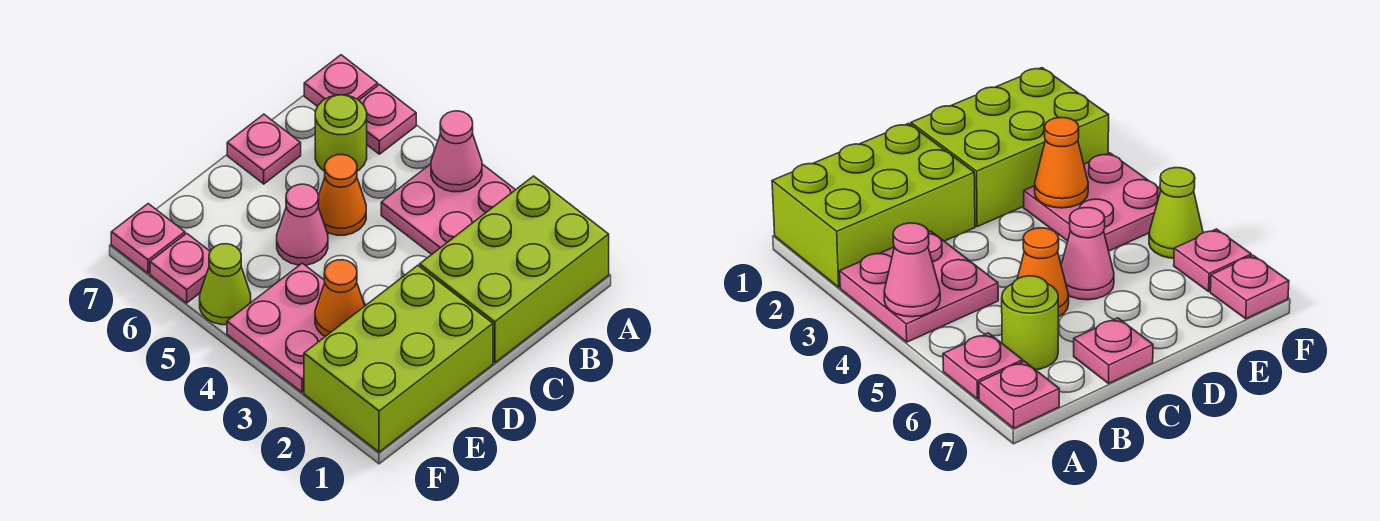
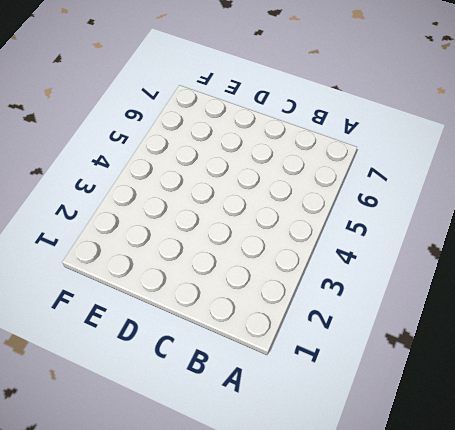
none -> lime 2x3 brick [420,176,609,363]
none -> pink 2x2 plate [381,164,515,254]
none -> pink 1x1 plate [359,85,416,154]

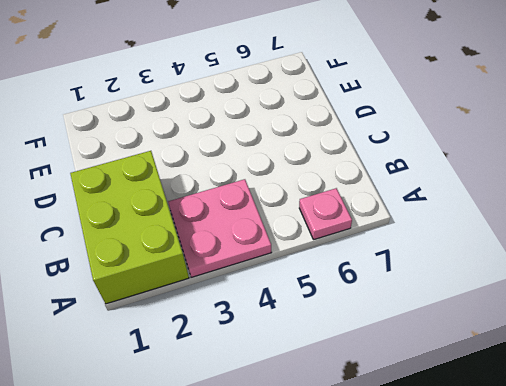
none -> pink 1x1 plate [304,55,378,106]
none -> lime 1x1 round brick [315,95,367,171]
none -> orange 1x1 cone [318,155,366,235]

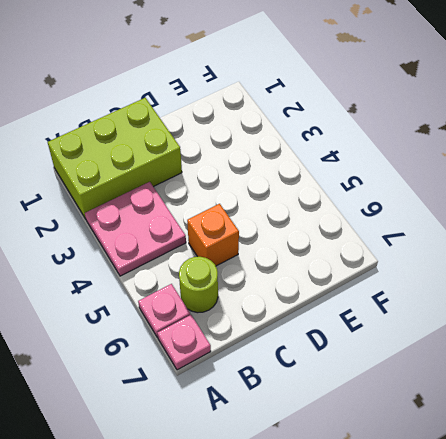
orange 1x1 brick [187,204,239,266] -> orange 1x1 cone [318,155,366,235]
none -> pink 1x1 plate [227,114,301,184]
none -> lime 2x3 brick [304,265,493,452]
none -> pink 1x1 cone [277,184,328,265]

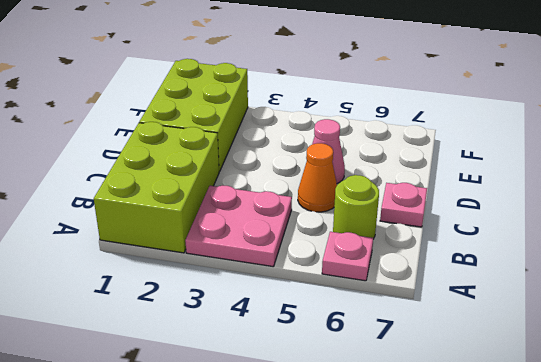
none -> pink 1x1 plate [304,55,378,106]
none -> pink 2x2 plate [227,263,325,392]
none -> lime 1x1 cone [200,244,251,325]

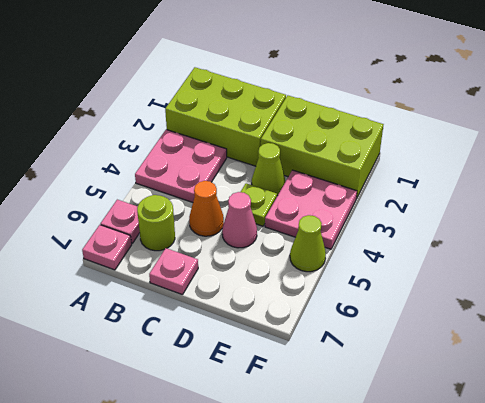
lime 1x1 cone [252,143,285,196] -> none
lime 1x1 plate [241,183,277,226] -> none
none -> pink 1x1 plate [150,233,210,303]
none -> pink 1x1 plate [111,204,185,273]
none -> pink 1x1 cone [431,111,482,192]

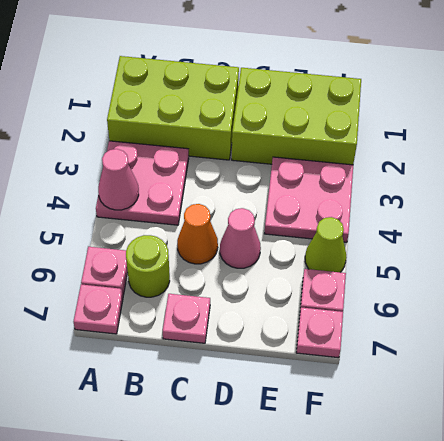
none -> orange 1x1 cone [315,260,365,336]

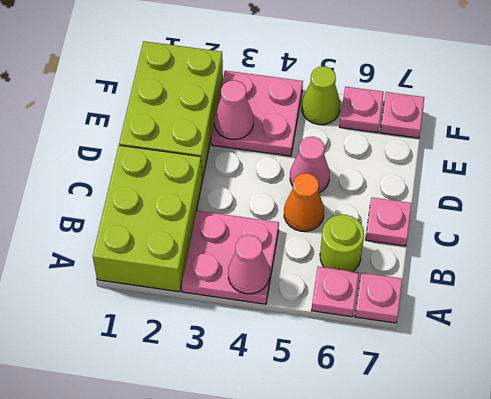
pink 1x1 cone [214,80,253,139] -> orange 1x1 cone [315,260,365,336]

